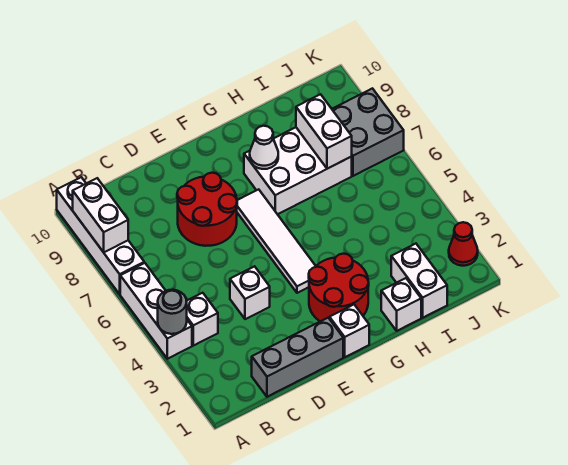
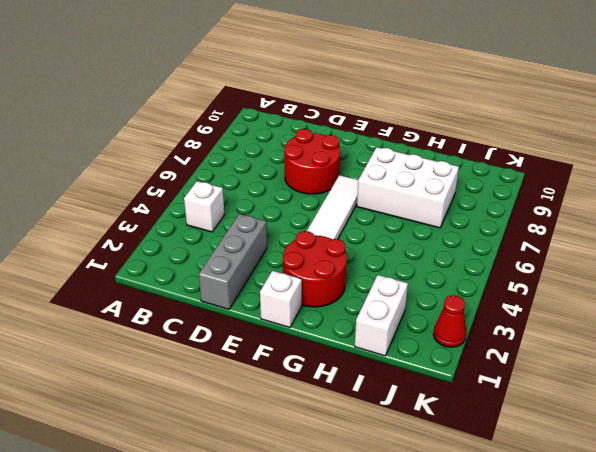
grey 1x3 brick [199,214,267,309] -> grey 1x3 brick turned to [252,318,343,397]
none -> white 1x3 brick [120,263,192,359]
none -> white 1x4 brick [57,177,144,294]
none -> white 1x1 brick [230,266,270,319]

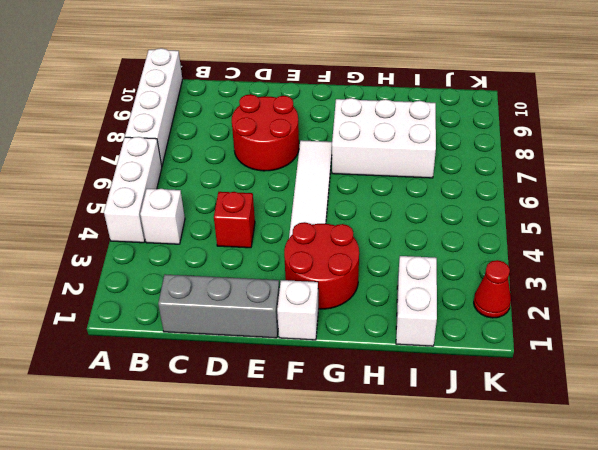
red 1x1 brick [214,192,255,248] -> white 1x1 brick [230,266,270,319]
none -> white 1x1 brick [381,278,421,331]
none -> grey 2x2 brick [332,88,404,176]
none -> grey 1x1 round brick [158,290,187,334]

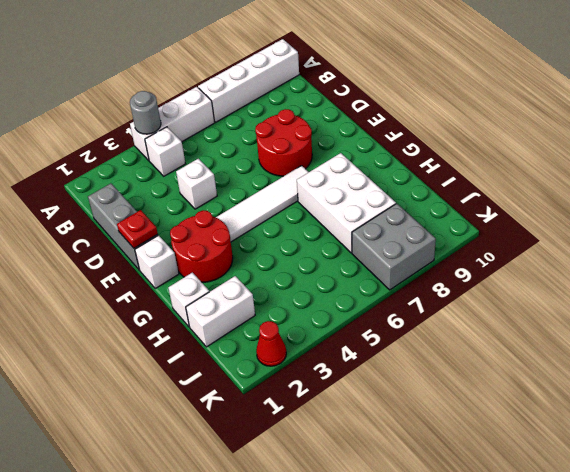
red 1x1 plate [117,210,158,248] -> none
none -> white 1x2 brick [73,178,128,252]
none -> white 1x1 cone [250,126,278,169]
none -> white 1x2 brick [296,94,352,169]

